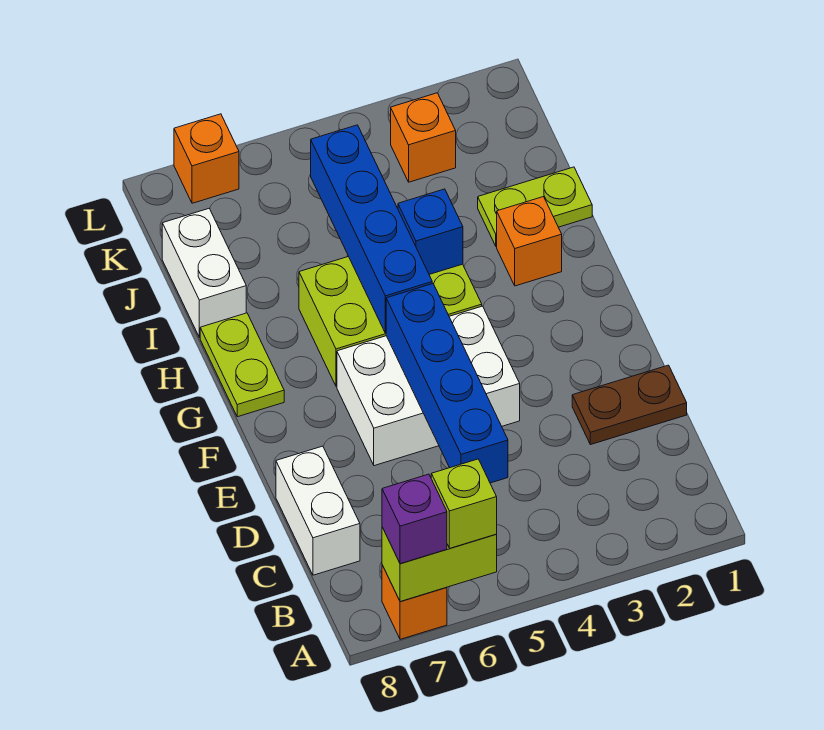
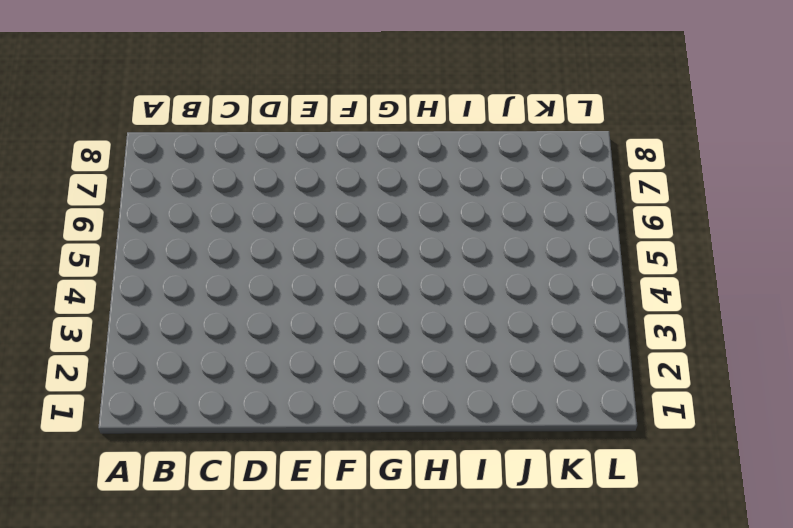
none -> orange 1x1 brick [382,565,447,639]
none -> white 1x2 brick [276,446,360,575]
none -> brown 1x2 plate [572,365,687,445]

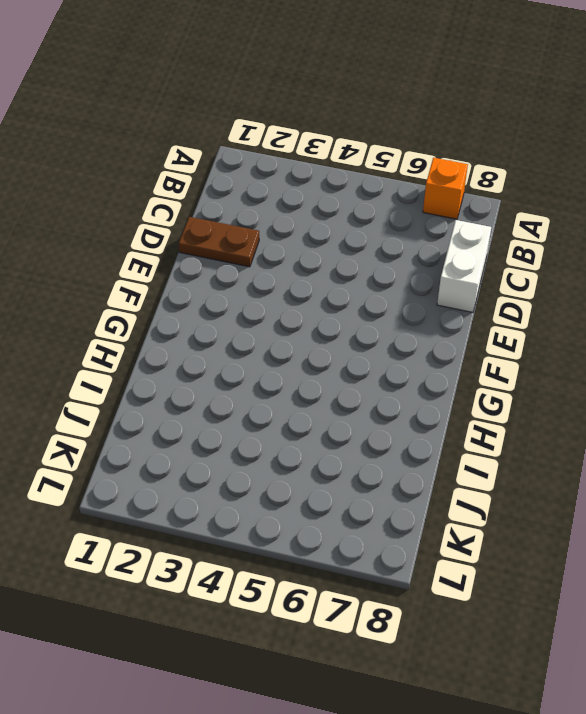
none -> white 2x3 brick [337,306,520,466]
none -> lime 2x3 brick [299,257,482,386]
none -> lime 1x2 plate [200,313,284,417]

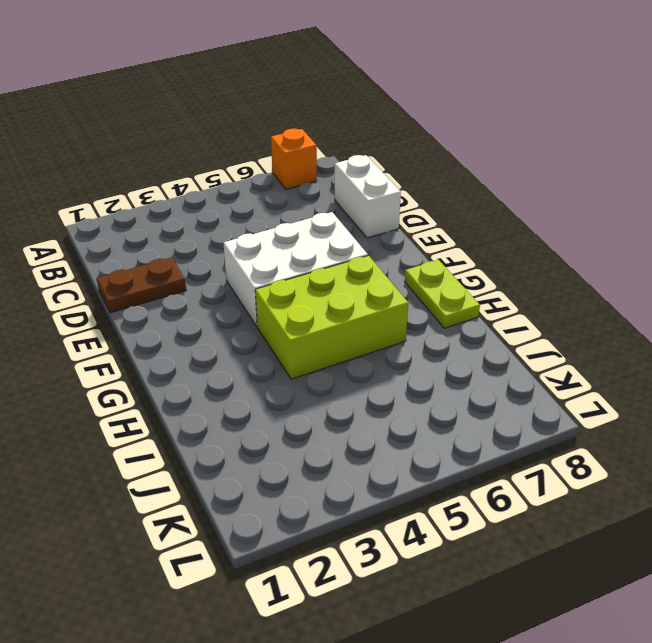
none -> orange 1x1 brick [497,197,562,286]
none -> lime 1x2 plate [478,167,592,246]
none -> white 1x2 brick [162,208,246,337]

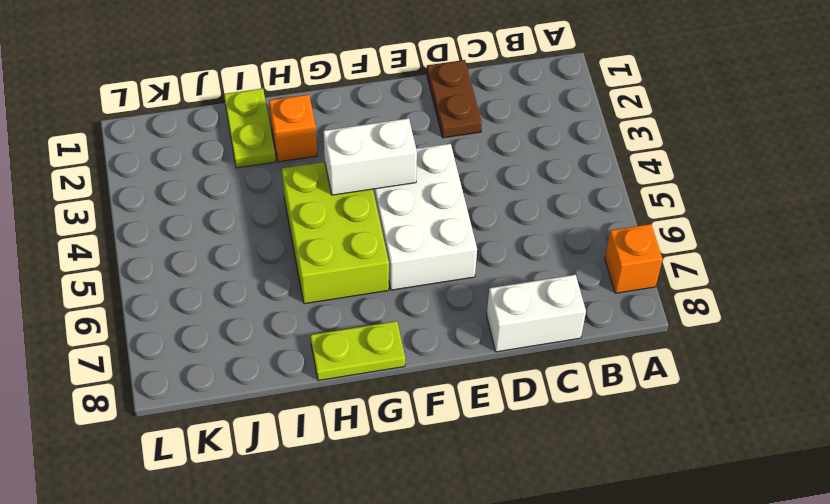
white 1x2 brick [323,118,417,195] -> white 1x2 brick moved to [162,208,246,337]
none -> orange 1x1 brick [391,93,456,182]
none -> orange 1x1 brick [174,114,239,203]
none -> lime 1x2 brick [382,527,497,602]

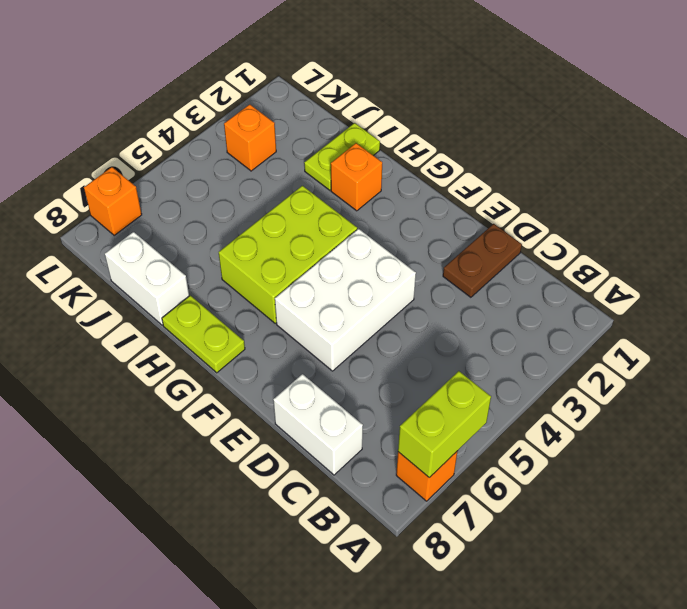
none -> blue 1x4 brick [386,284,508,483]
none -> blue 1x4 brick [311,125,432,333]
none -> blue 1x1 brick [398,189,463,274]

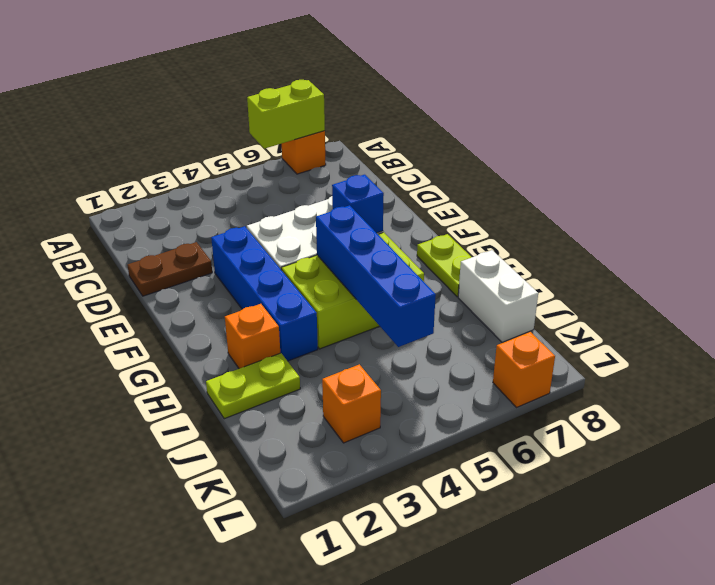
blue 1x4 brick [211,226,318,361] -> blue 1x4 brick moved to [386,284,508,483]
blue 1x1 brick [332,175,384,233] -> blue 1x1 brick moved to [398,189,463,274]
none -> white 1x2 brick [276,446,360,575]
none -> lime 1x1 brick [431,459,497,548]
none -> purple 1x1 brick [382,474,447,564]

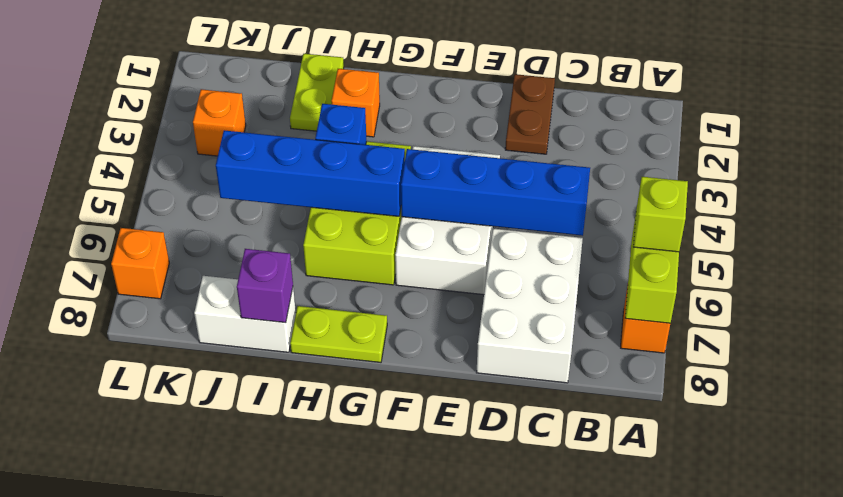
white 2x3 brick [476,228,583,383] -> white 1x2 brick [276,446,360,575]
purple 1x1 brick [237,249,293,323] -> purple 1x1 brick moved to [382,474,447,564]

